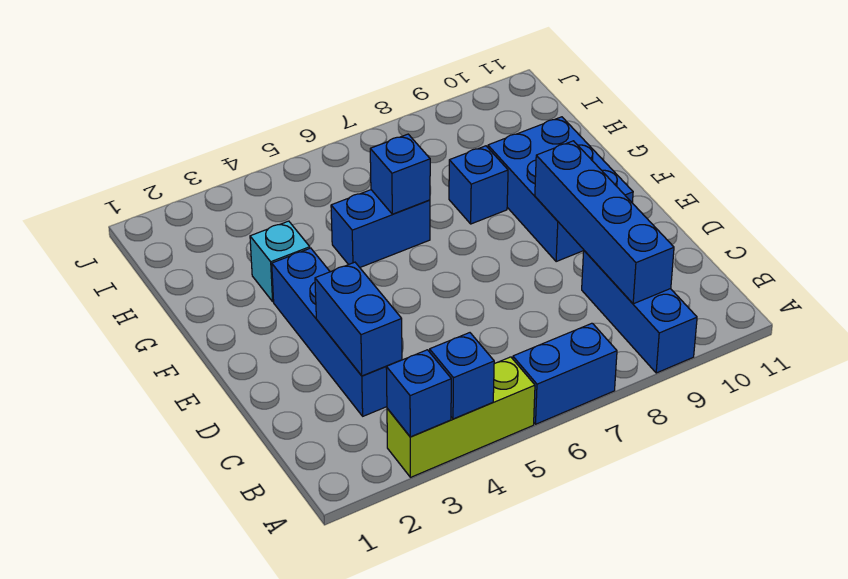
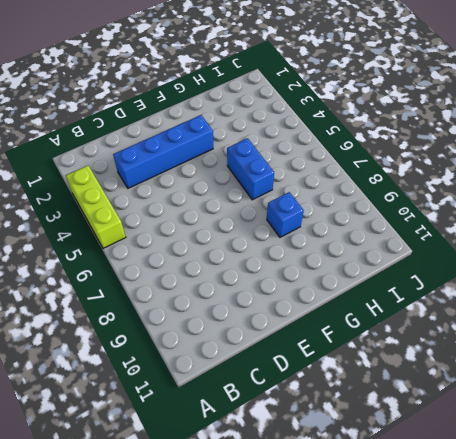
none -> blue 1x2 brick [513,323,617,424]
none -> blue 1x3 brick [582,251,697,373]
none -> blue 2x3 brick [488,117,633,262]

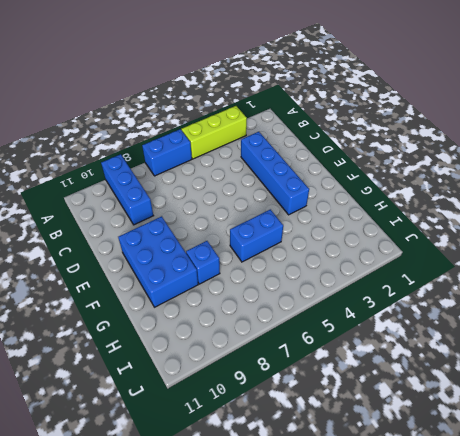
none -> cyan 1x1 brick [250,221,310,302]
none -> blue 1x1 brick [386,350,451,437]
none -> blue 1x1 brick [430,333,494,419]

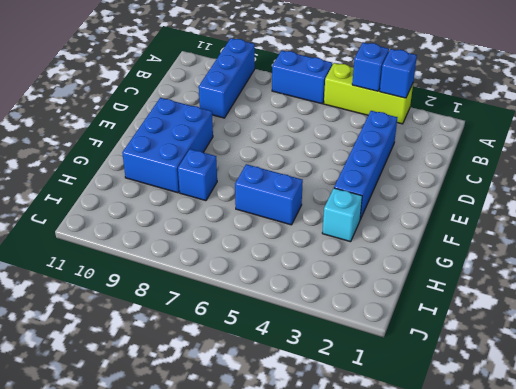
none -> blue 1x4 brick [535,141,674,304]
none -> blue 1x2 brick [315,262,402,376]
none -> blue 1x1 brick [370,134,430,214]

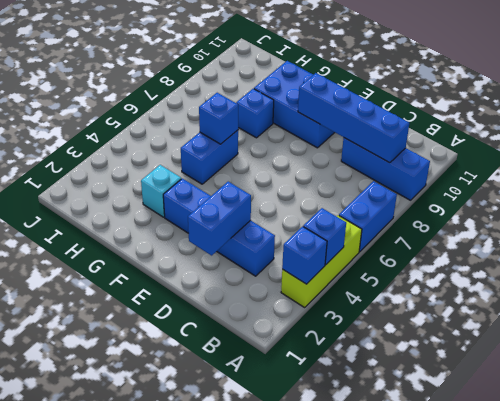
blue 1x2 brick [188,182,251,255] -> blue 1x2 brick turned to [315,262,402,376]

